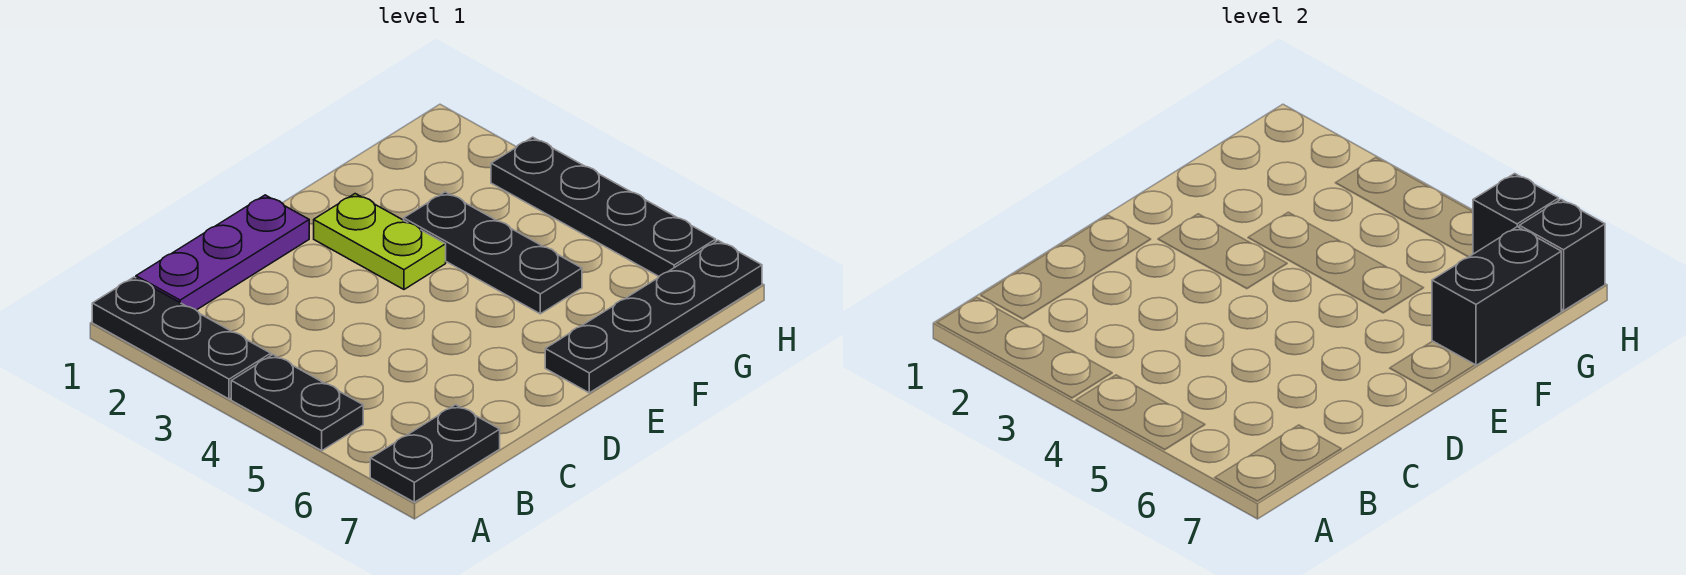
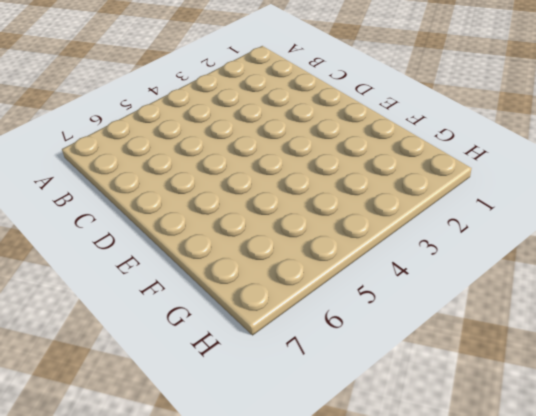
none -> black 1x3 plate [92,277,271,399]
none -> black 1x2 plate [231,355,363,451]

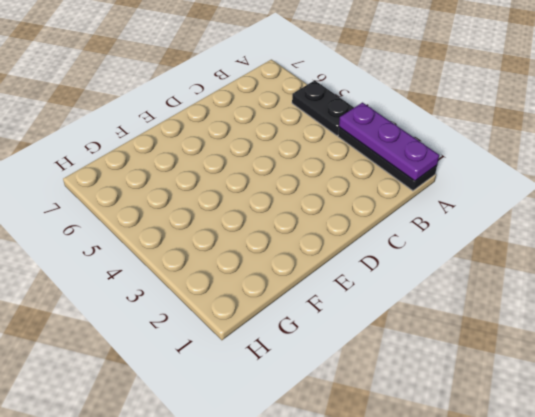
purple 1x3 plate [339,103,439,181] -> purple 1x3 plate turned to [136,195,309,310]
none -> black 1x2 plate [370,405,500,502]
none -> lime 1x2 plate [314,194,446,289]

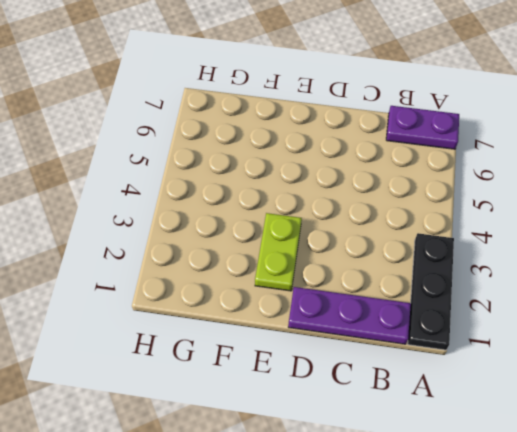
purple 1x2 plate [386,106,459,149] -> black 1x2 plate [370,405,500,502]
none -> black 1x2 plate [231,355,363,451]
none -> black 1x4 plate [545,241,762,393]

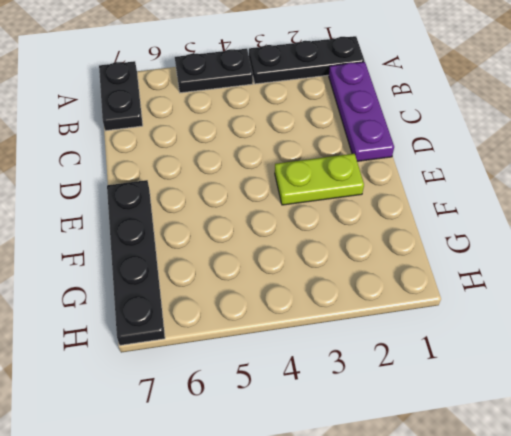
none -> black 1x3 plate [404,192,582,314]
none -> black 1x4 plate [491,137,716,276]

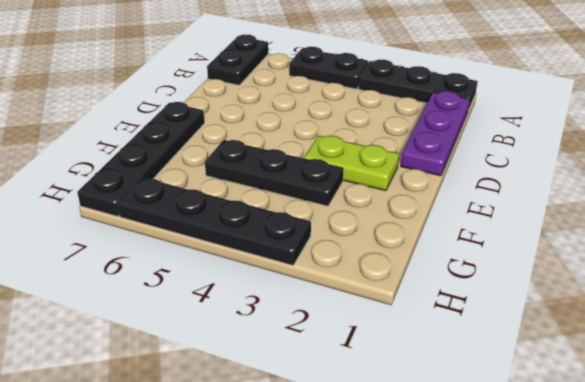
none -> black 1x2 brick [1432,227,1561,365]
none -> black 1x1 brick [1473,174,1559,254]

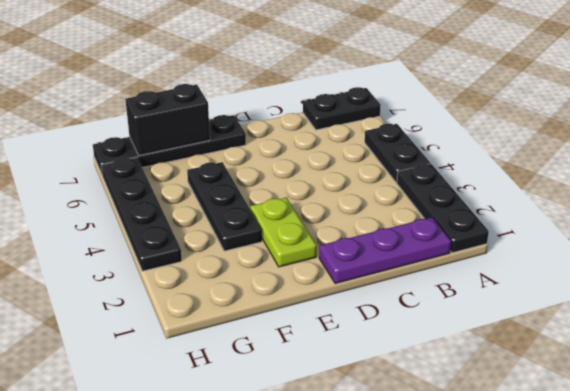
none -> black 1x1 brick [1473,174,1559,254]
none -> black 1x1 brick [1519,200,1605,311]

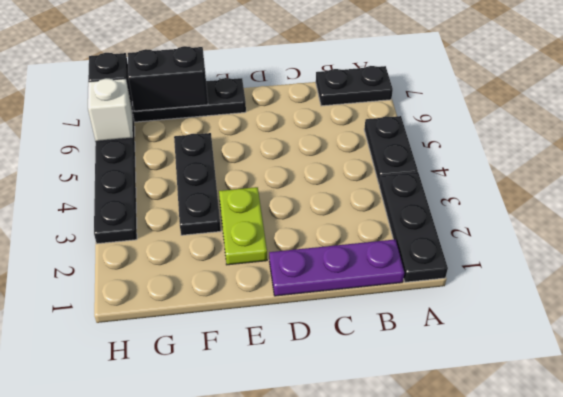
white 1x1 brick [88,79,133,142] -> black 1x1 brick [1473,174,1559,254]

